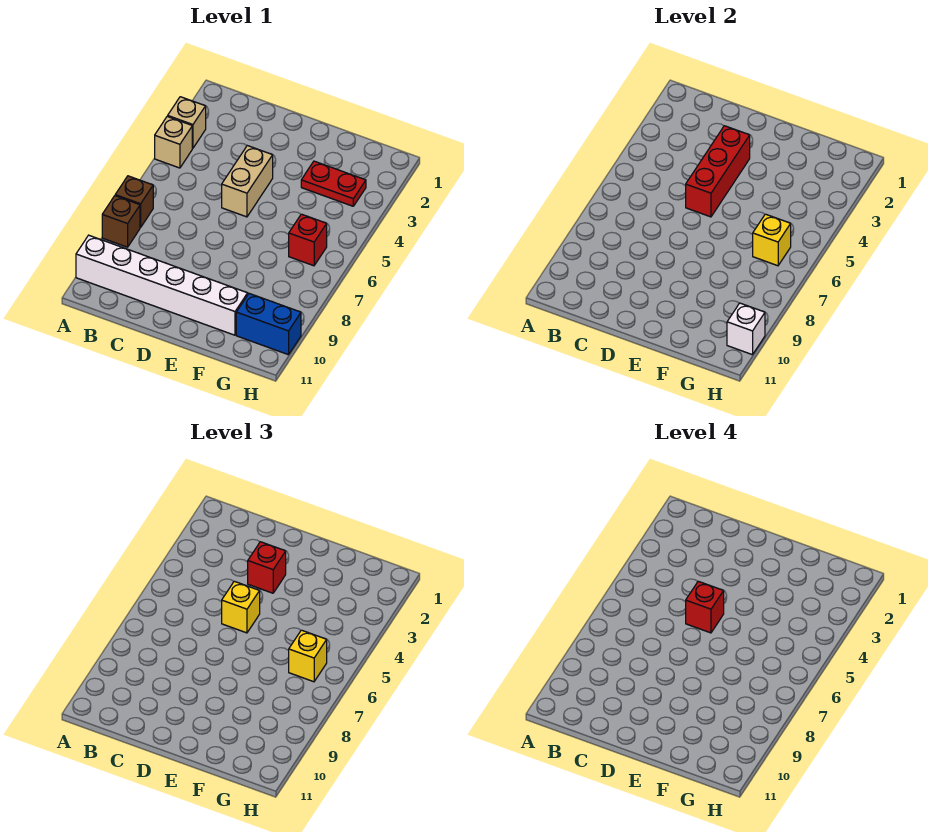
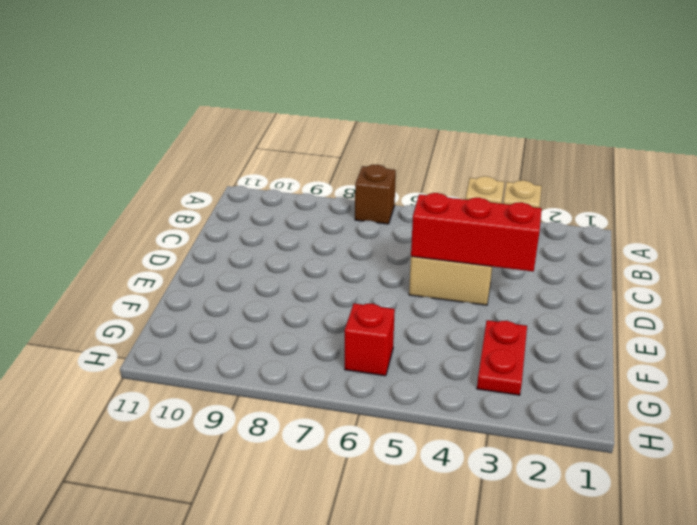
none -> brown 1x1 brick [102,196,140,247]
none -> white 1x6 brick [76,235,248,335]
none -> blue 1x2 brick [236,294,301,355]

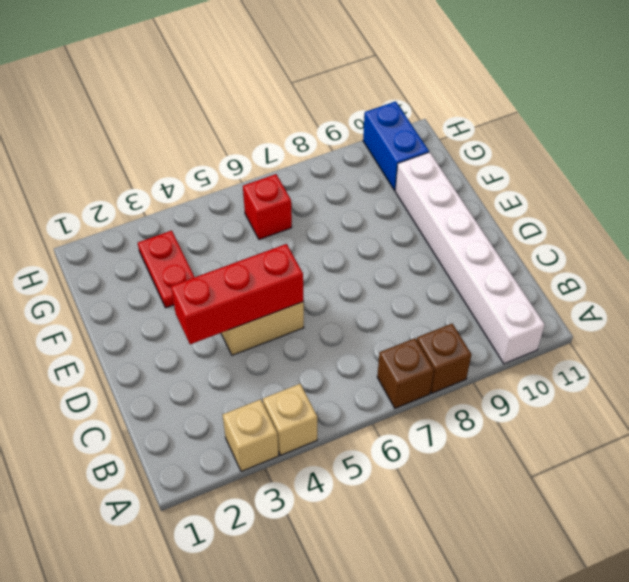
none -> yellow 1x1 brick [753,214,791,266]
none -> white 1x1 brick [727,303,765,355]
none -> red 1x1 brick [248,542,286,593]

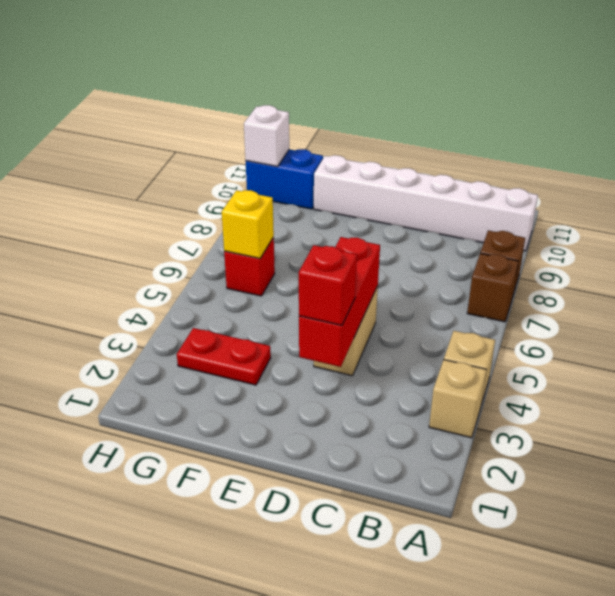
none -> yellow 1x1 brick [222,581,260,633]
none -> yellow 1x1 brick [289,630,327,682]
none -> red 1x1 brick [686,581,724,633]

